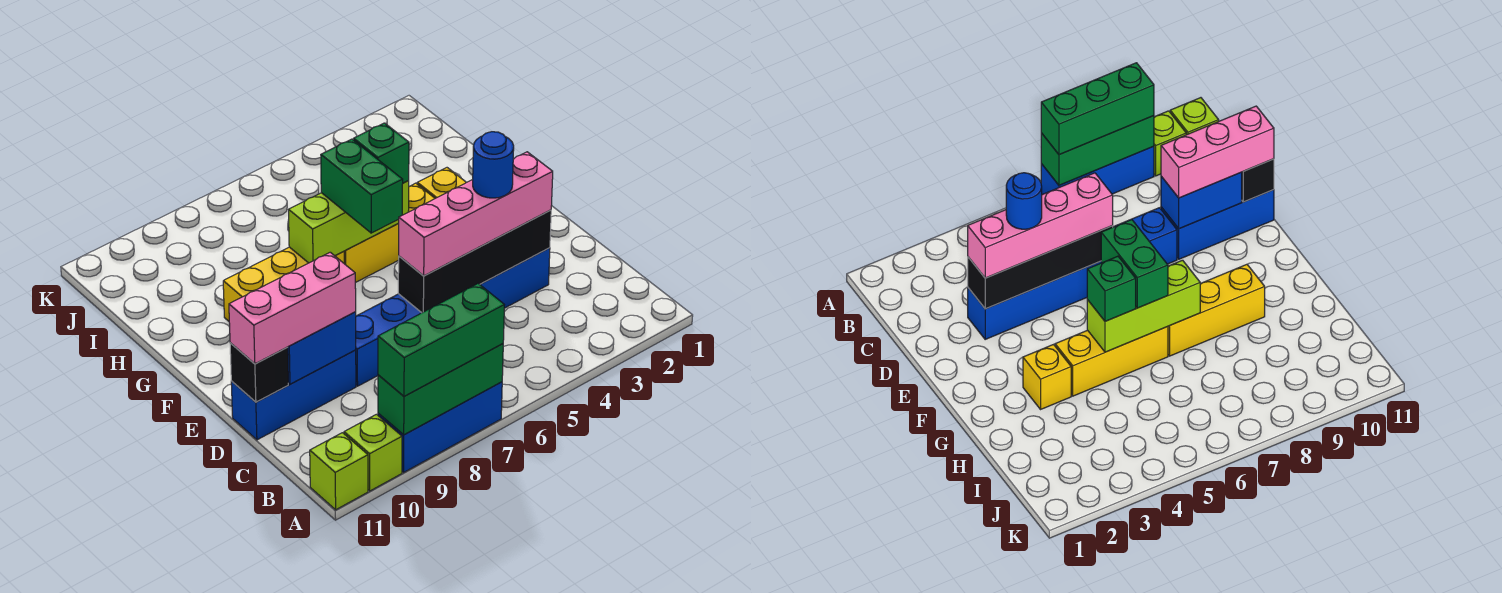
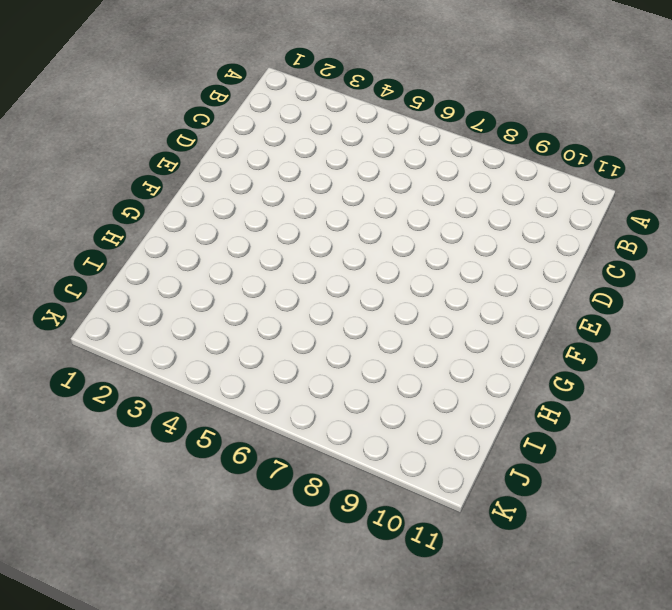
none -> blue 1x3 brick [378,382,502,472]
none -> lime 1x1 brick [344,414,402,491]
none -> lime 1x1 brick [310,433,368,510]

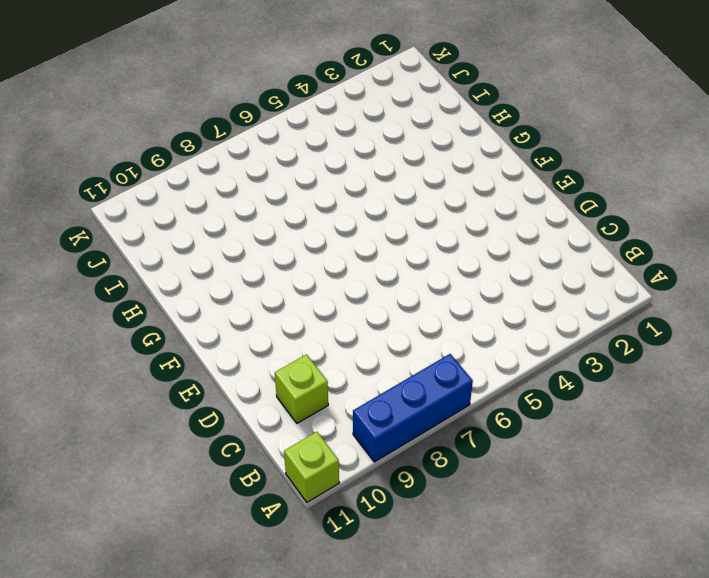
lime 1x1 brick [275,354,328,423] -> lime 1x1 brick moved to [344,414,402,491]
none -> blue 1x6 brick [356,248,550,386]
none -> blue 1x3 brick [231,350,356,440]
none -> yellow 1x1 brick [417,168,466,198]

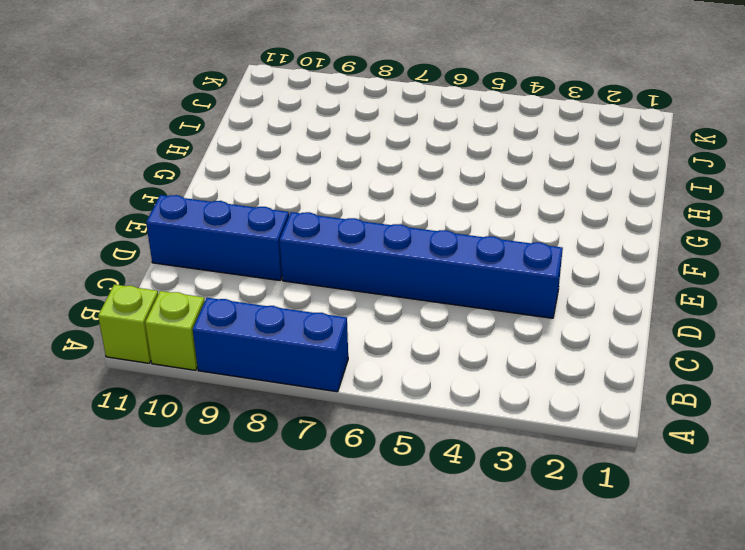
none -> yellow 1x1 brick [417,168,466,198]
none -> yellow 1x3 brick [344,183,435,283]
none -> yellow 1x3 brick [223,247,344,321]

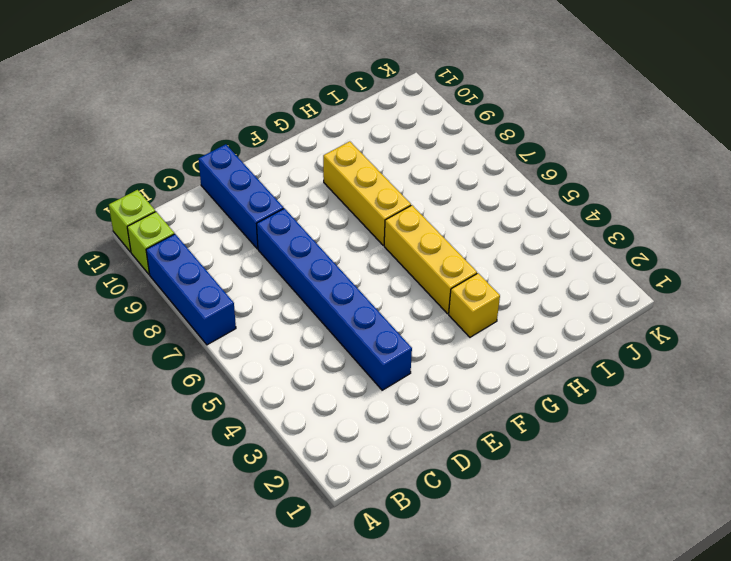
none -> green 1x3 brick [378,344,503,435]
none -> black 1x4 brick [398,210,551,313]
none -> blue 1x2 brick [288,312,356,384]

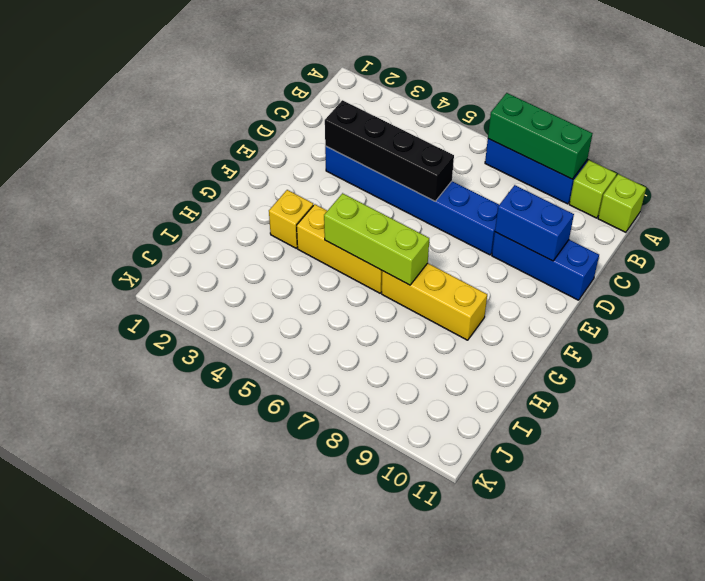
none -> black 1x1 brick [230,343,288,402]
none -> green 1x3 brick [378,284,504,396]
none -> pink 1x4 brick [398,152,553,276]

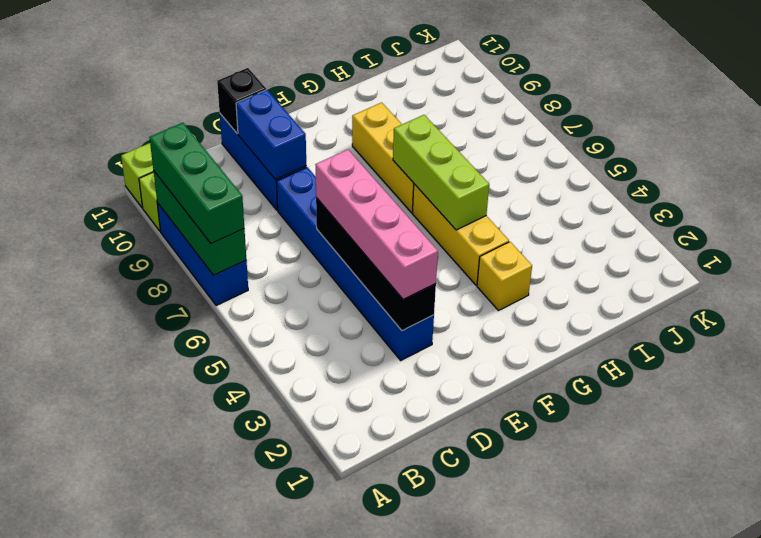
none -> pink 1x3 brick [229,252,356,364]
none -> green 1x2 brick [321,139,403,233]
none -> green 1x1 brick [354,123,409,183]

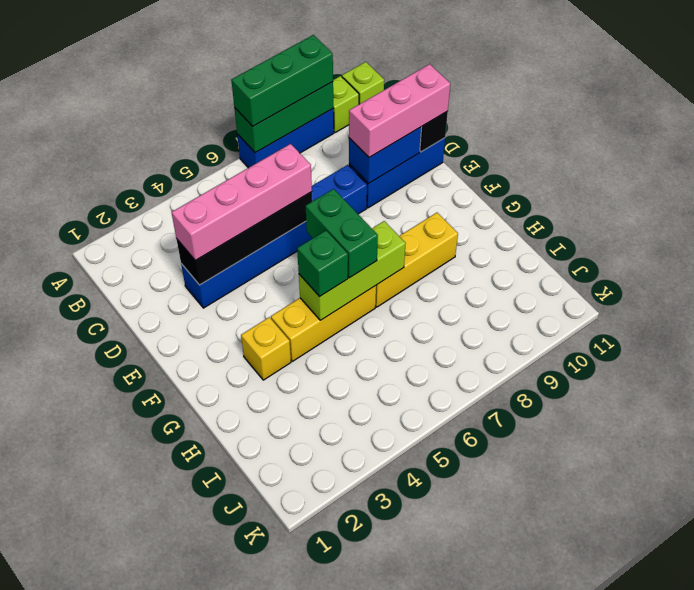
none -> blue 1x1 round brick [473,132,514,198]

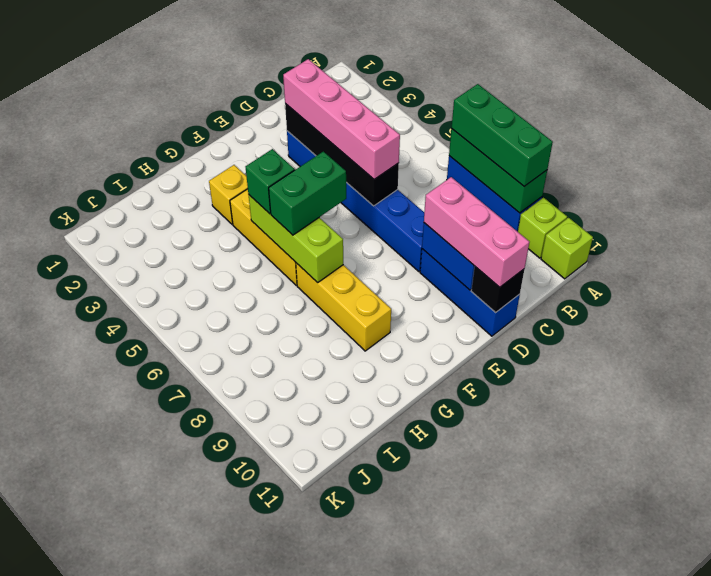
none -> blue 1x1 round brick [473,132,514,198]

